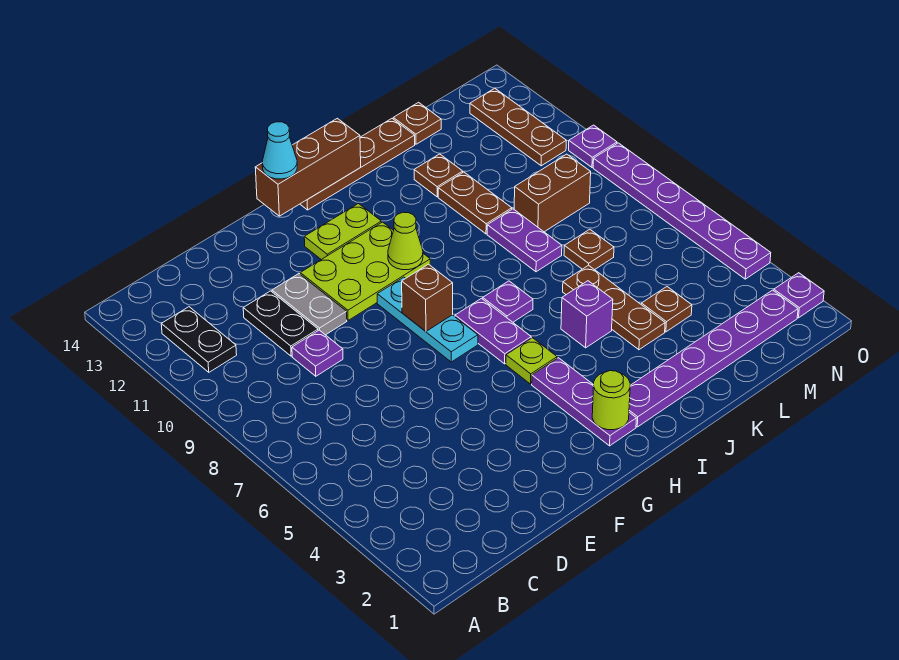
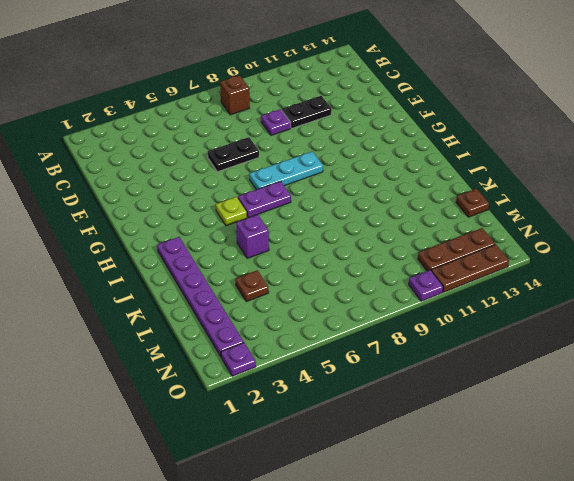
brown 1x1 brick [220,75,250,115] -> brown 1x1 brick moved to [402,264,453,331]
black 1x2 plate [208,137,259,172] -> black 1x2 plate moved to [161,307,237,372]
brown 1x3 plate [431,244,509,292] -> brown 1x3 plate moved to [563,265,665,350]
none -> grey 1x2 plate [272,274,347,335]
none -> lime 2x3 plate [300,222,430,320]
none -> lime 1x2 plate [304,204,381,260]
none -> purple 1x3 plate [532,358,636,446]

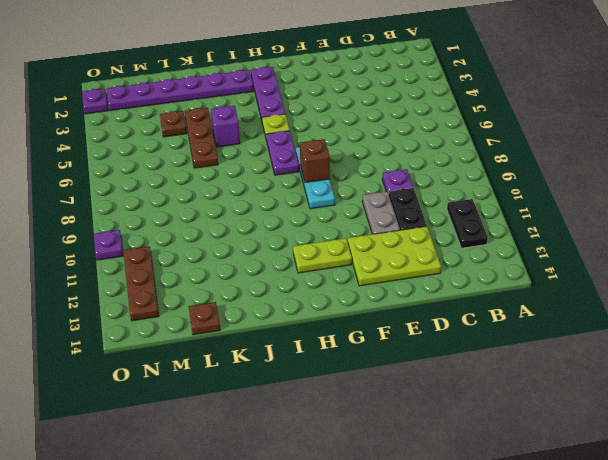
lime 2x3 plate [348,226,441,286] -> lime 2x3 plate moved to [300,222,430,320]
none -> brown 1x4 plate [300,119,415,210]
none -> purple 1x1 plate [483,281,533,322]
none -> purple 1x2 plate [487,209,562,272]
none -> brown 1x2 plate [438,172,512,234]

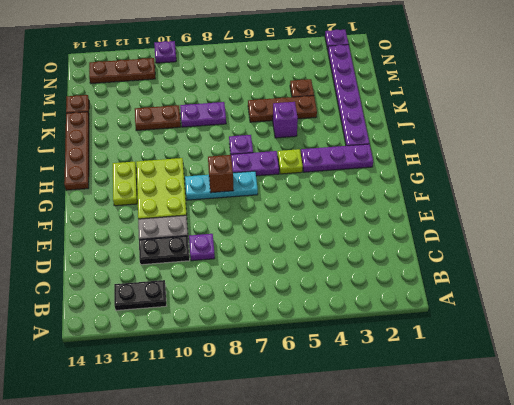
none -> brown 1x1 plate [414,154,463,197]
none -> brown 1x1 plate [564,229,614,270]
none -> brown 1x2 brick [514,154,591,232]
none -> purple 1x6 plate [593,143,771,279]

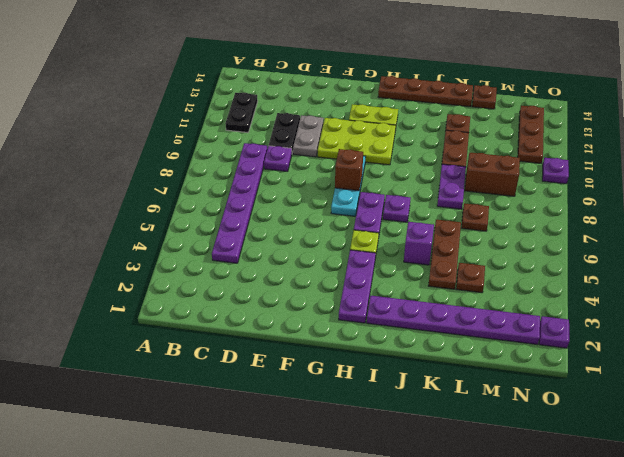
purple 1x6 plate [212,143,267,263] -> purple 1x6 plate moved to [593,143,771,279]
none -> brown 1x3 brick [255,118,361,216]
none -> lime 1x1 round brick [592,371,630,430]
none -> lime 1x1 cone [388,212,423,270]
none -> cyan 1x1 cone [262,122,297,179]

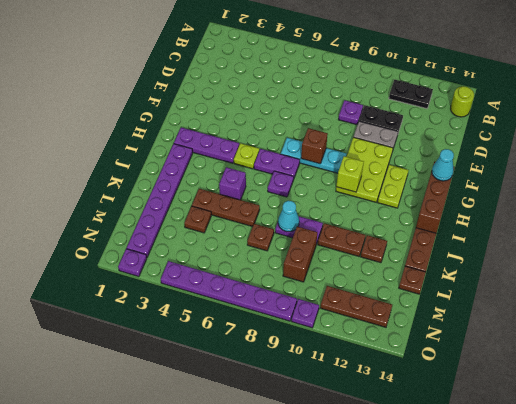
lime 1x1 round brick [451,86,474,117] -> lime 1x1 round brick moved to [592,371,630,430]
lime 1x1 brick [336,156,364,192] -> lime 1x1 cone [388,212,423,270]
cyan 1x1 cone [278,201,299,232] -> none

